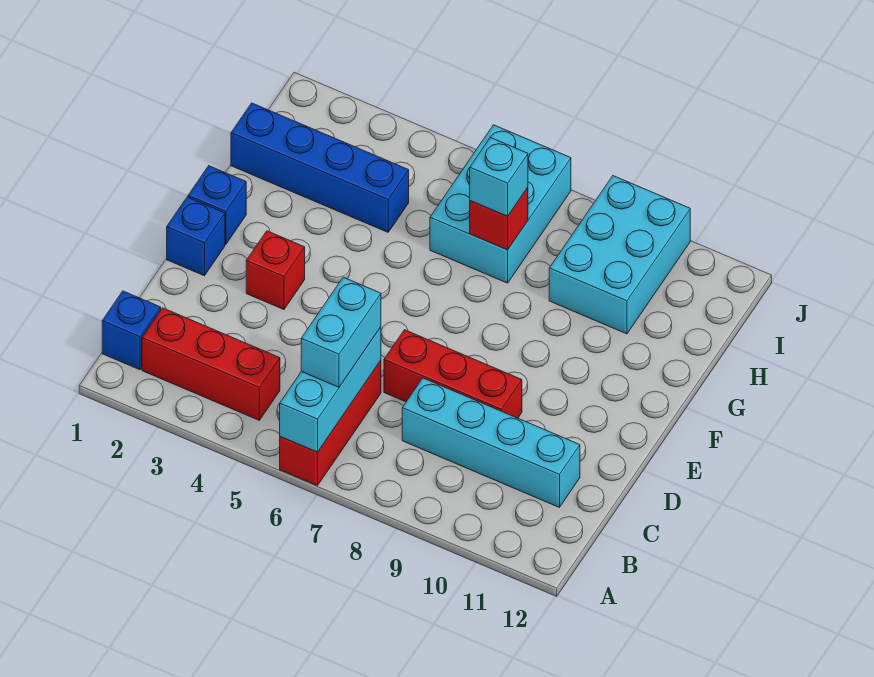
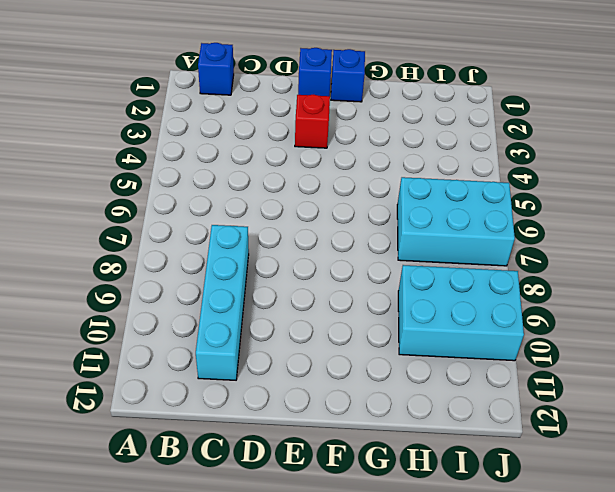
none -> red 1x3 brick [280,361,381,486]
none -> red 1x3 brick [142,308,280,420]
none -> red 1x3 brick [384,330,522,418]

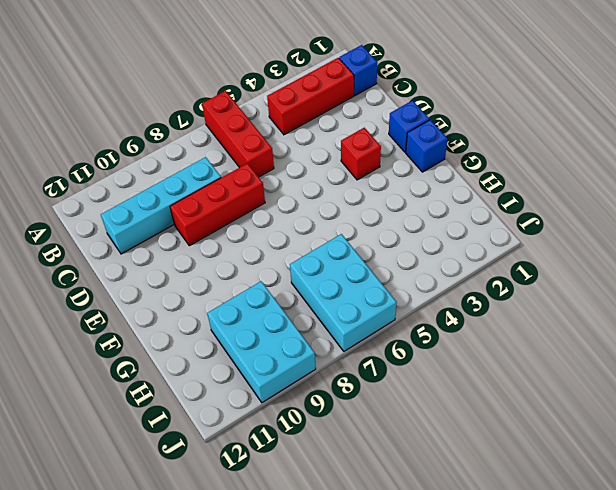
none -> blue 1x4 brick [231,103,409,232]
none -> cyan 1x3 brick [280,327,381,452]
none -> red 1x1 brick [470,188,528,250]

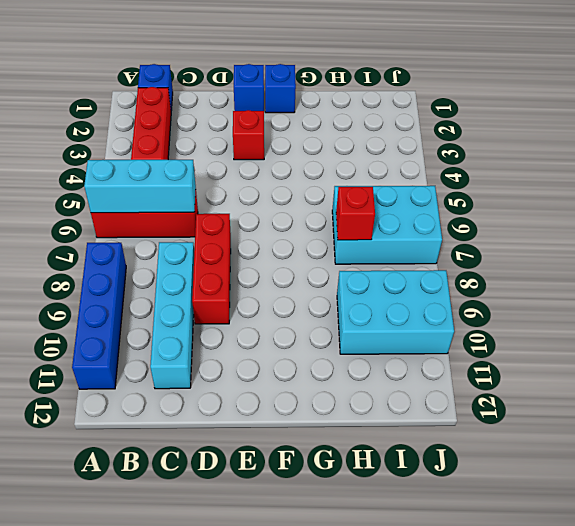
blue 1x4 brick [72,243,126,389] -> blue 1x4 brick moved to [231,103,409,232]
none -> cyan 1x2 brick [301,277,381,387]
none -> cyan 1x1 brick [470,138,528,216]

